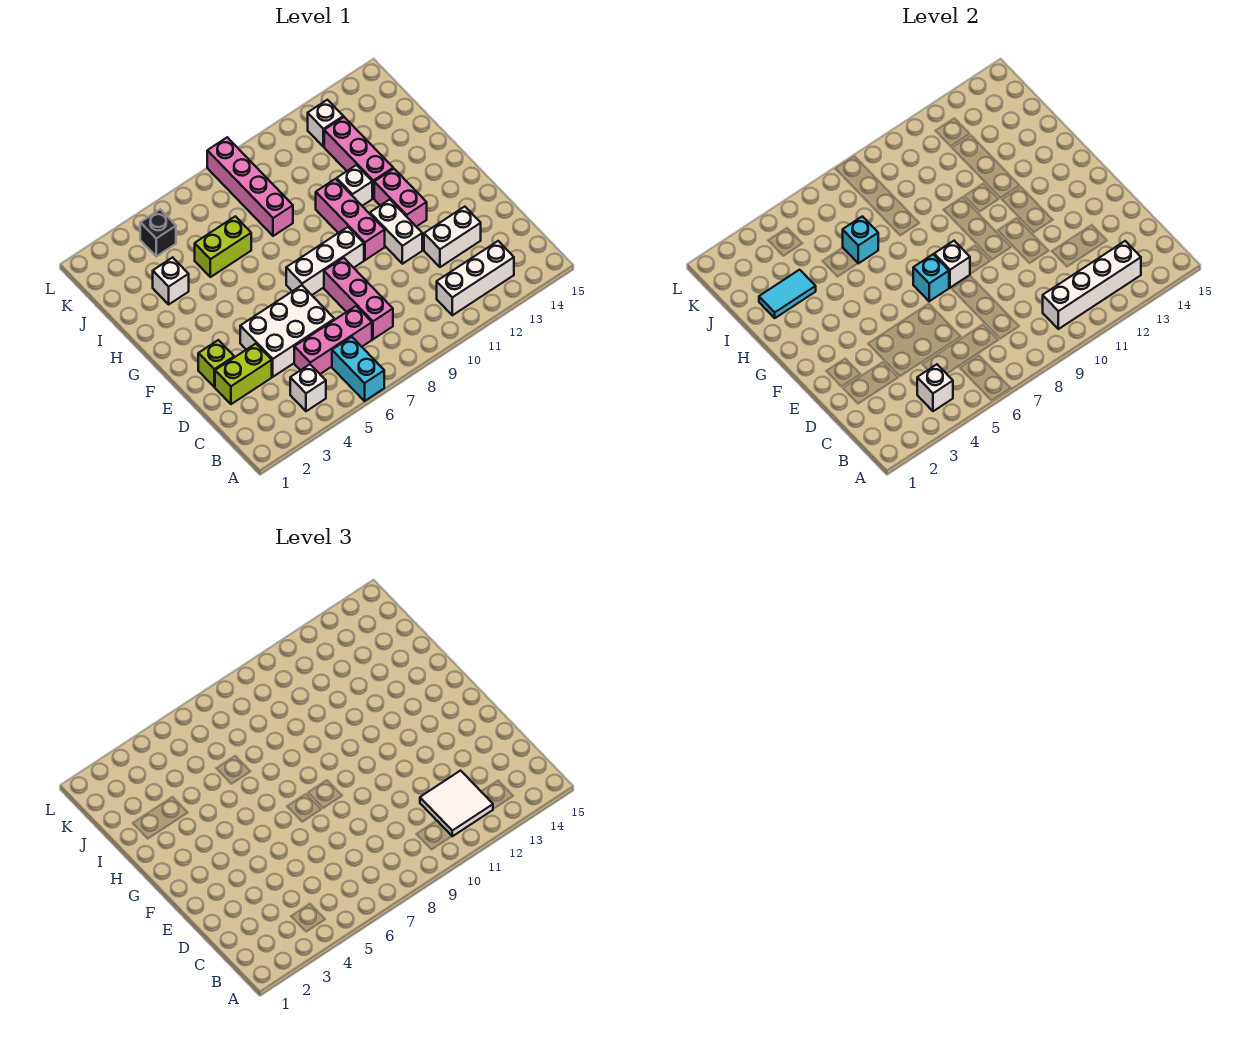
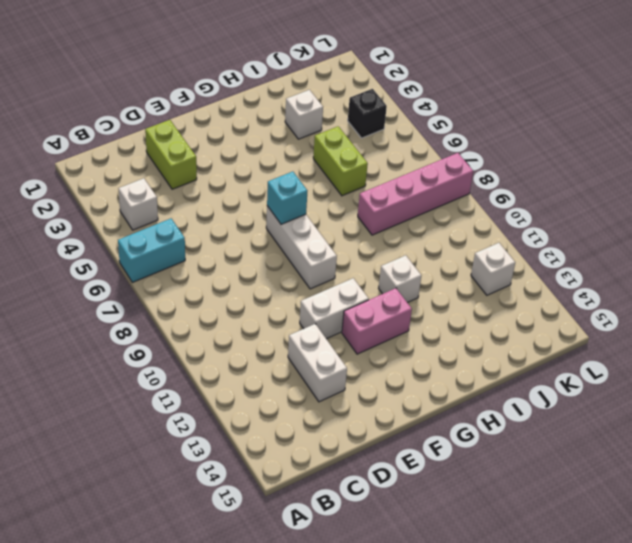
none -> white 1x3 brick [437,241,514,315]
none -> pink 1x3 brick [294,306,372,374]
none -> pink 1x3 brick [324,258,393,339]

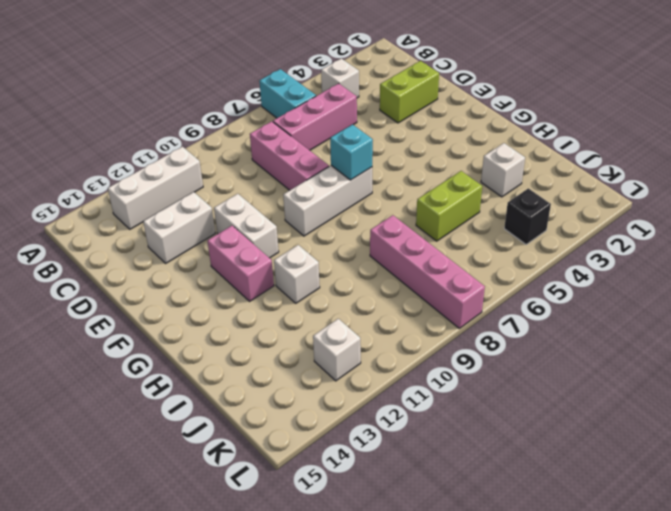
none -> white 2x3 brick [240,285,334,377]
none -> lime 1x1 brick [198,340,234,387]
none -> pink 1x3 brick [316,179,385,260]

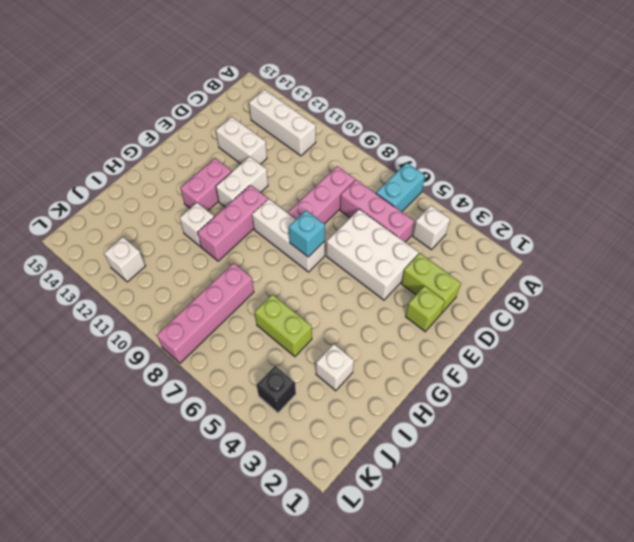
none -> pink 1x3 brick [324,117,393,198]
none -> white 1x1 brick [917,365,953,411]
none -> white 1x4 brick [1043,241,1141,329]

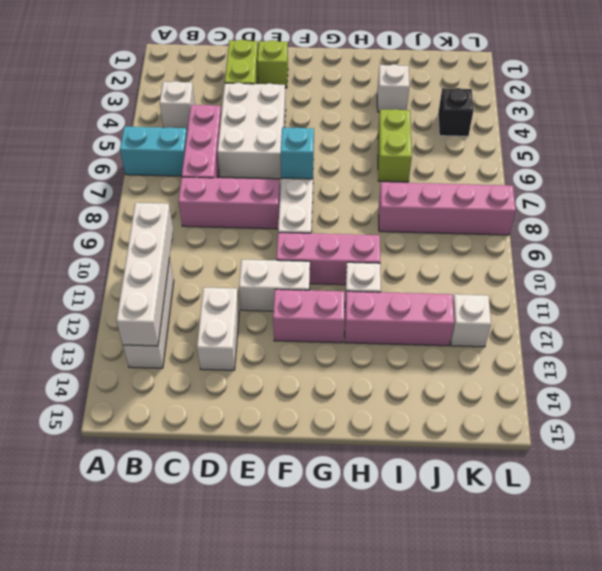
none -> white 1x1 brick [917,365,953,411]
none -> white 1x1 brick [934,241,970,288]
none -> cyan 1x2 tile [759,270,816,318]

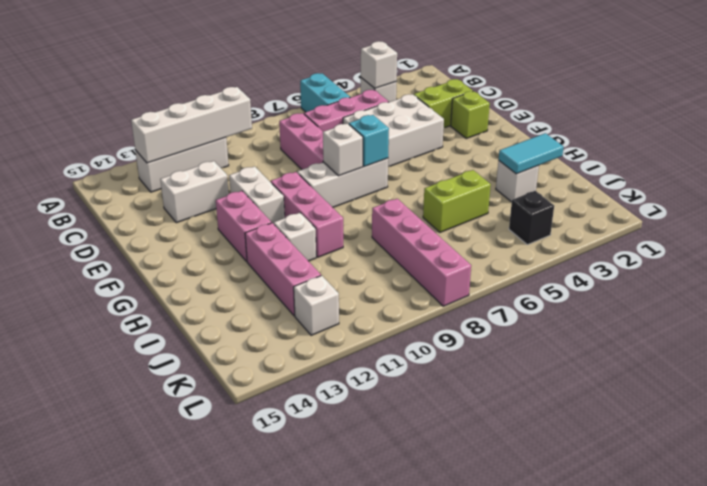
none -> cyan 1x1 brick [843,216,878,263]
none -> white 2x2 tile [420,771,493,836]

